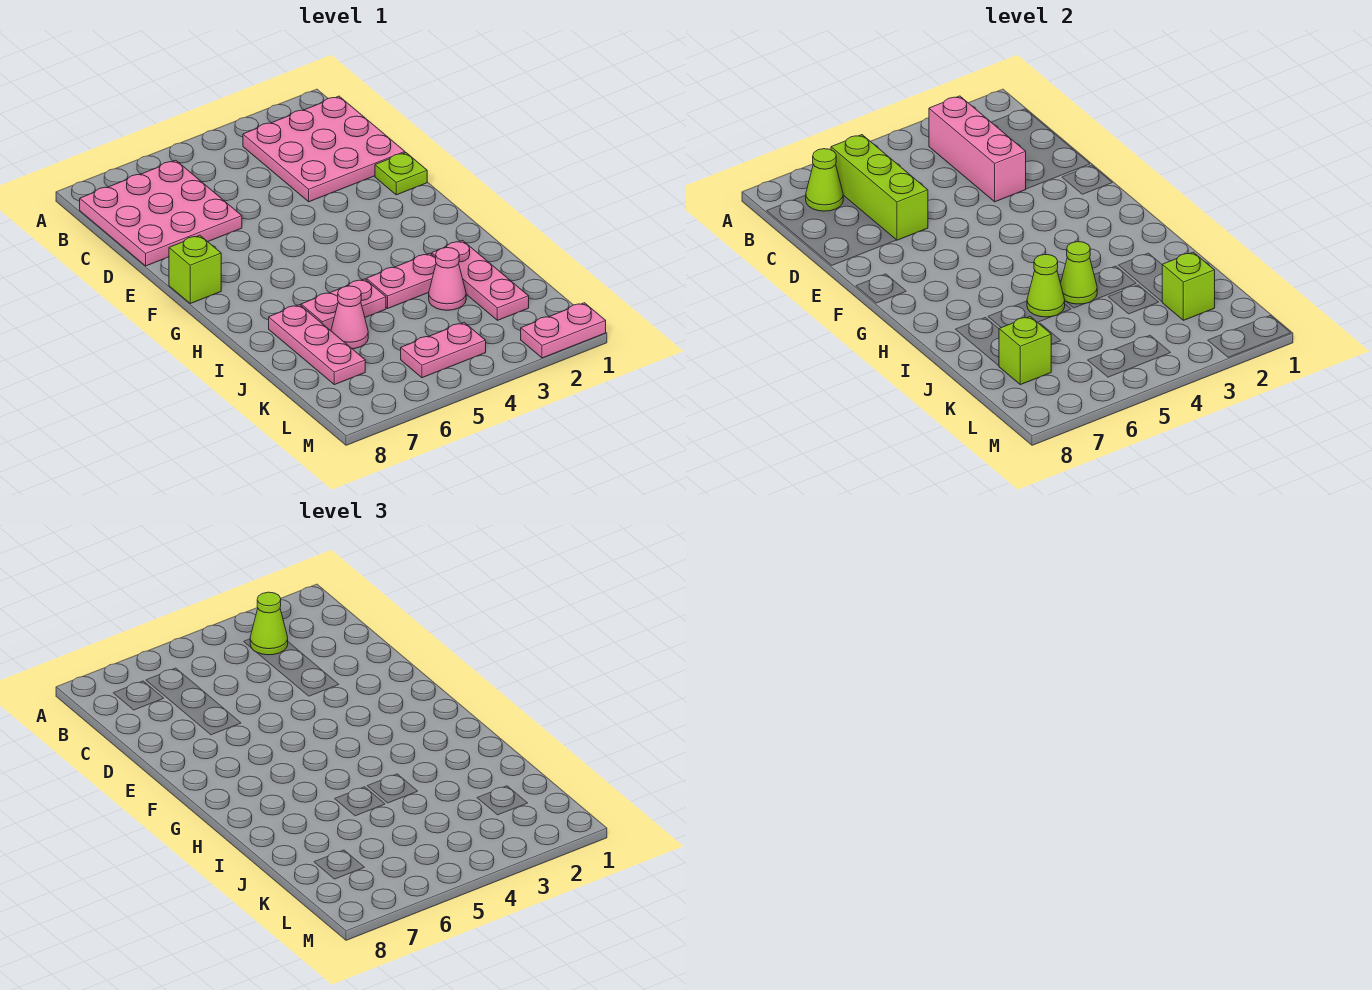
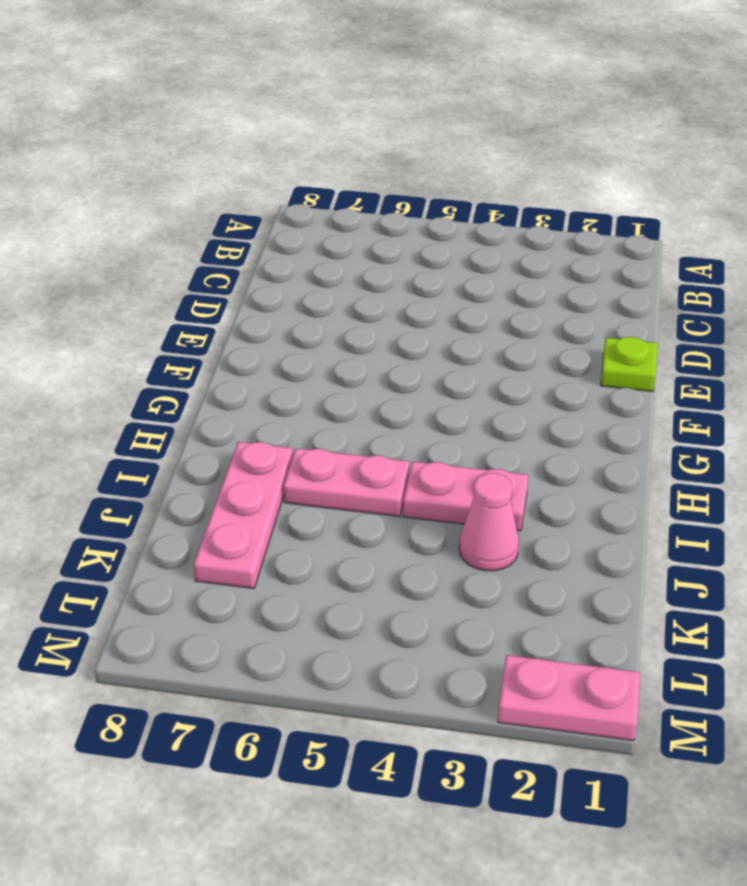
none -> pink 3x3 plate [243,96,405,202]
none -> pink 3x3 plate [80,161,242,266]
none -> lime 1x1 brick [169,235,221,303]

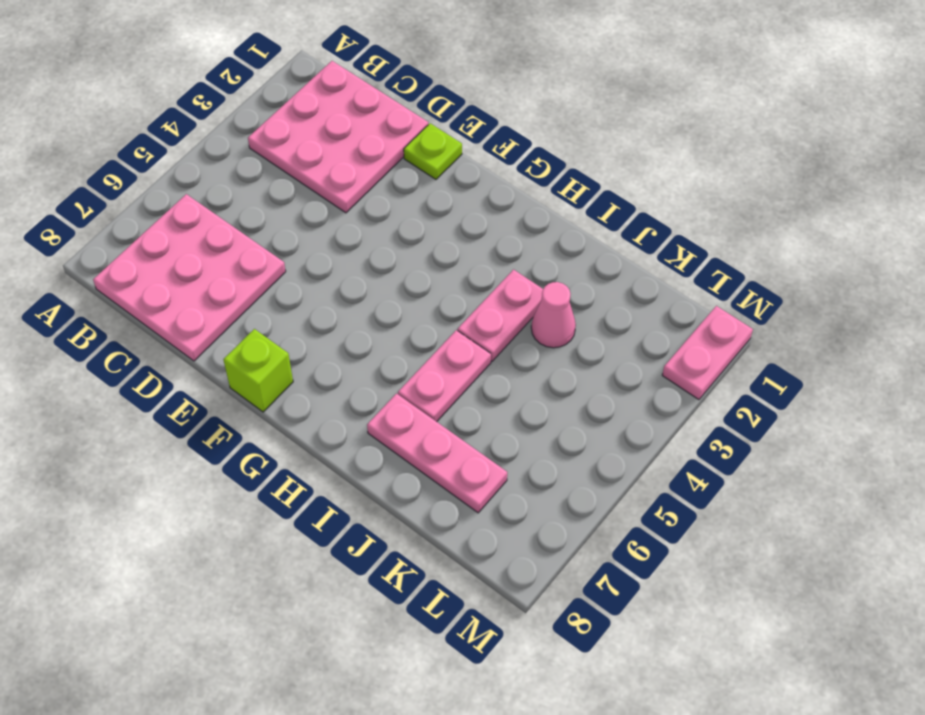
none -> pink 1x3 plate [432,241,529,320]
none -> pink 1x1 cone [331,286,368,349]
none -> pink 1x2 plate [401,323,486,378]

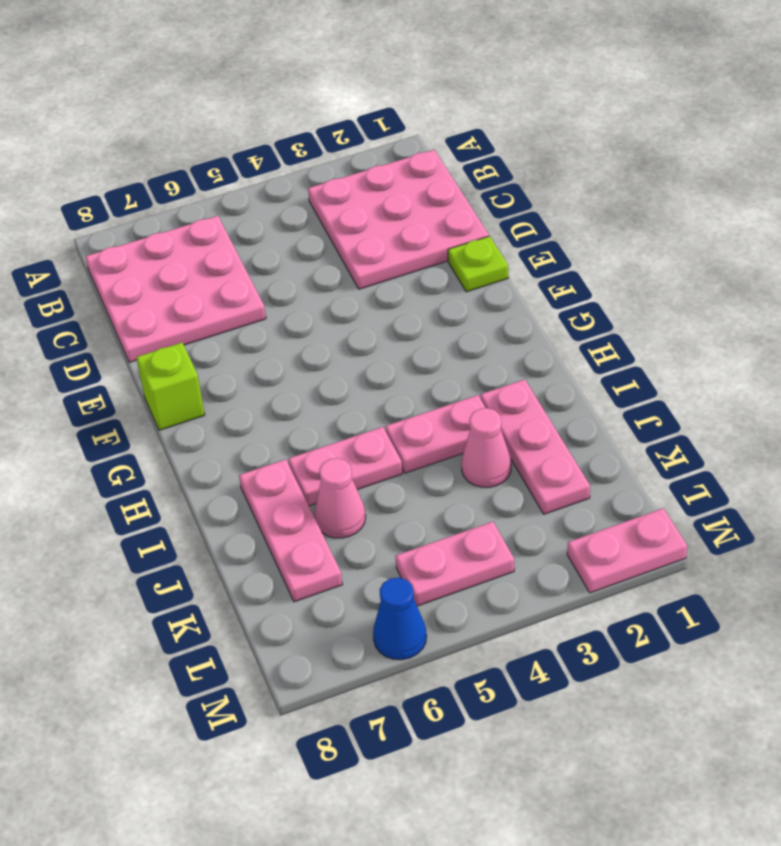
blue 1x1 cone [373,578,427,660] -> none
none -> pink 1x3 brick [929,96,1026,202]
none -> lime 1x3 brick [831,135,928,240]
none -> lime 1x1 cone [806,149,843,211]

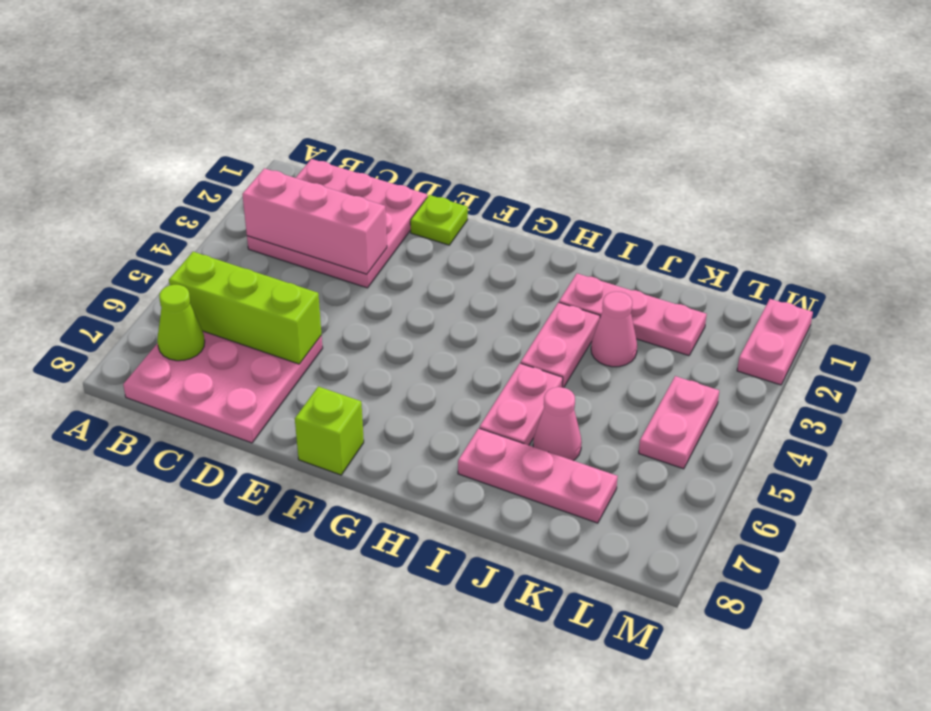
none -> lime 1x1 cone [1061,242,1097,304]
none -> lime 1x1 cone [1027,254,1065,317]
none -> lime 1x1 brick [1162,252,1215,320]

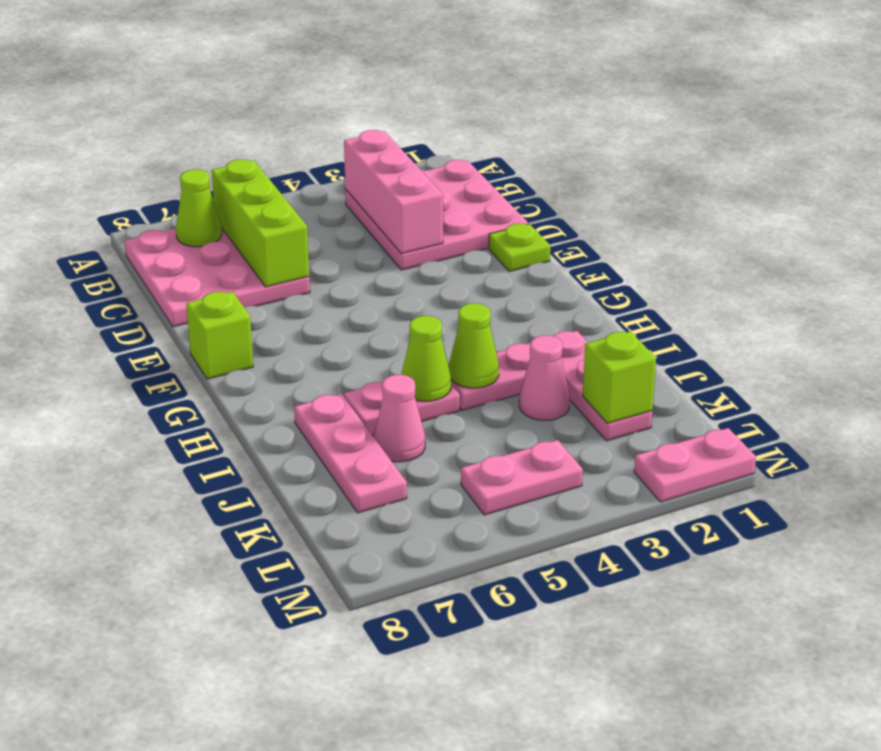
none -> lime 1x1 brick [999,317,1052,385]
none -> lime 1x1 cone [250,592,288,655]

